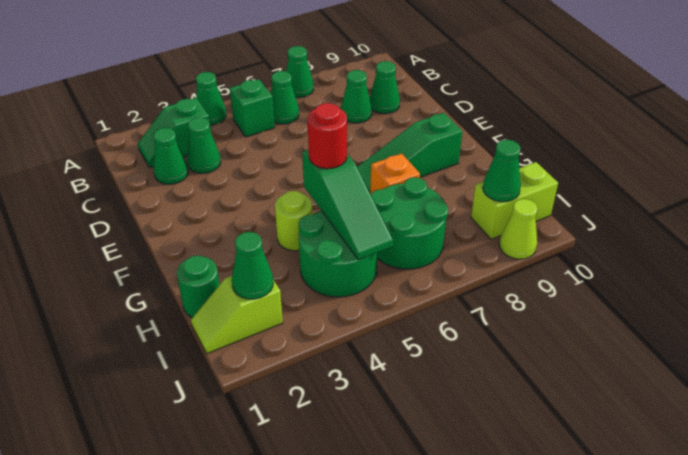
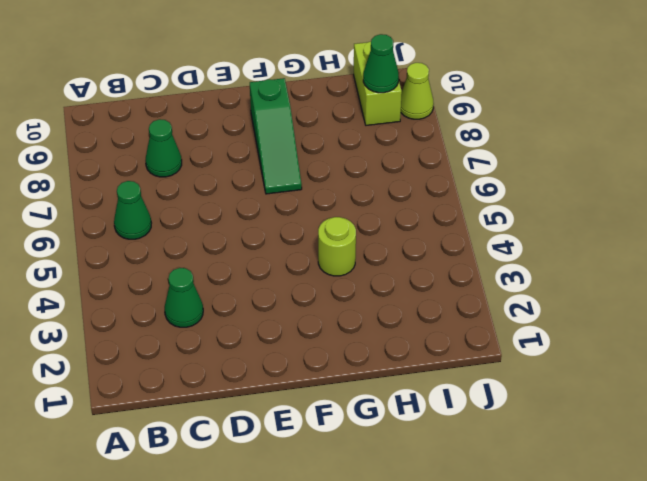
none -> green 1x1 cone [196,72,226,125]
none -> green 1x1 cone [286,46,314,98]
none -> green 1x2 slope [138,98,211,168]

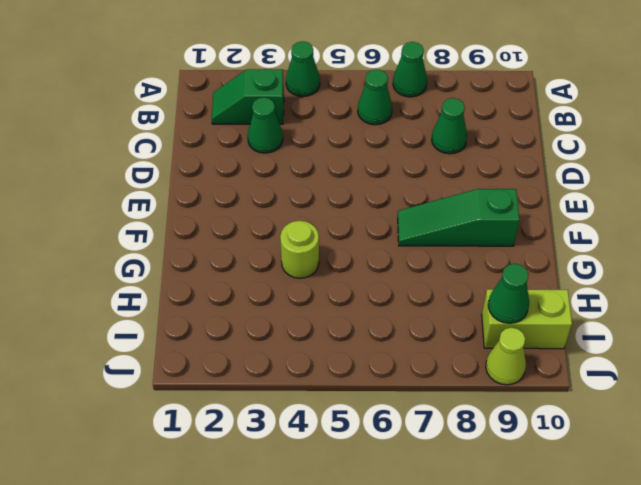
none -> green 1x1 brick [230,79,275,137]
none -> green 1x1 cone [154,128,188,184]
none -> green 1x1 cone [370,61,400,114]

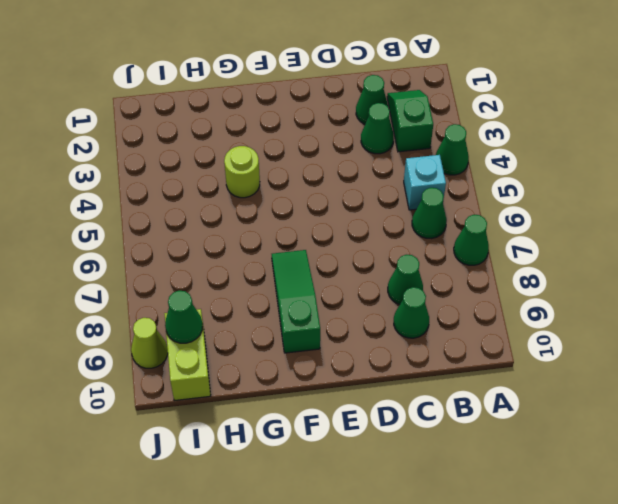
cyan 1x1 brick [404,155,446,210] -> green 1x1 brick [230,79,275,137]
none -> orange 1x1 brick [370,153,420,194]
none -> green 1x1 round brick [177,256,220,317]
none -> green 2x2 round brick [299,211,377,297]

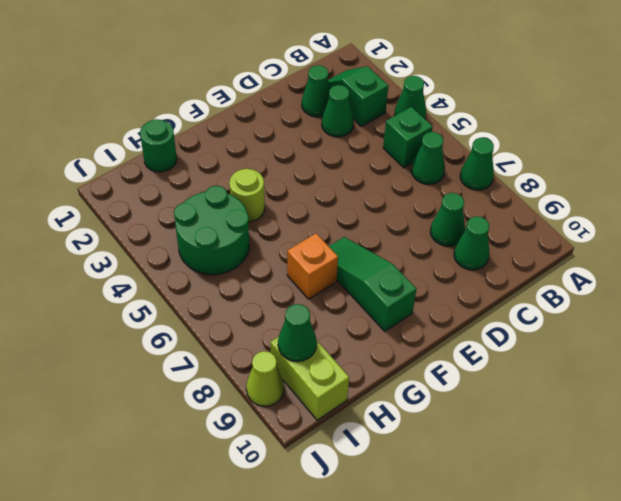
none -> green 2x2 round brick [371,177,448,269]
none -> lime 1x2 slope [191,276,283,354]
none -> green 1x3 slope [302,149,393,260]

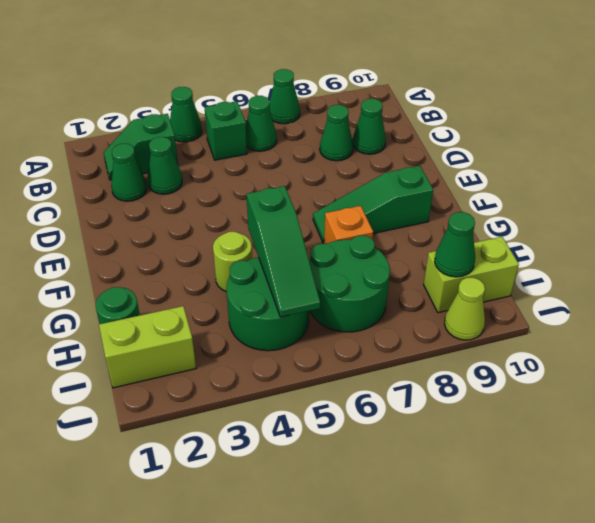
lime 1x2 brick [99,306,196,388] -> lime 1x2 slope [191,276,283,354]
none -> green 1x1 cone [232,232,273,299]
none -> red 1x1 round brick [308,103,347,169]

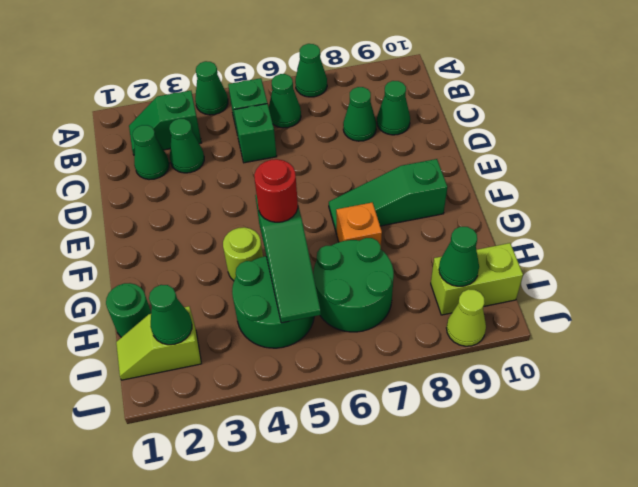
green 1x1 brick [234,104,277,163] -> none

